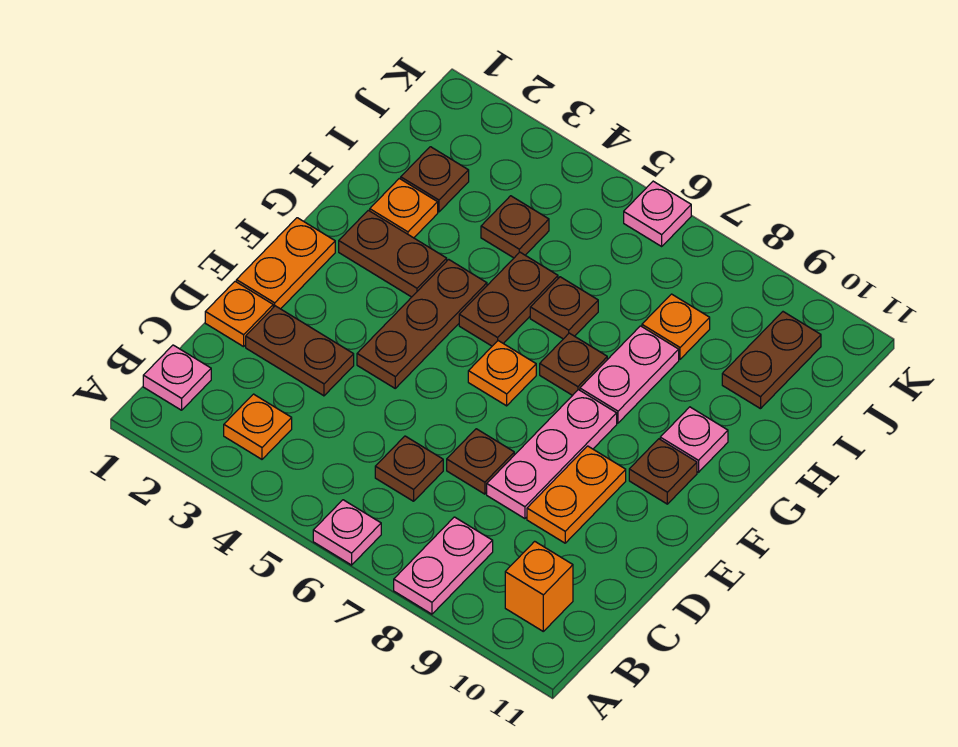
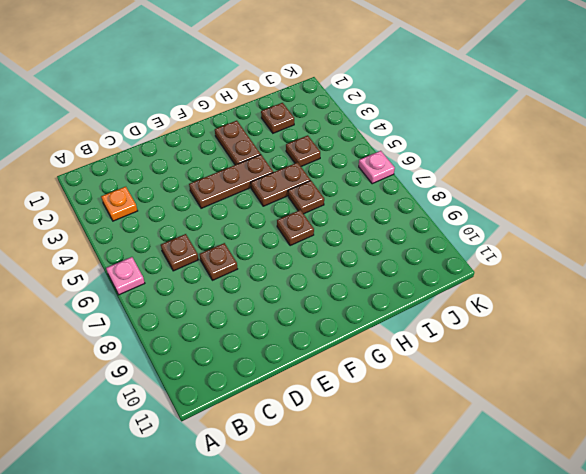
none -> pink 1x2 plate [394,517,493,614]
none -> pink 1x1 plate [143,345,211,410]
none -> orange 1x1 brick [505,541,573,631]

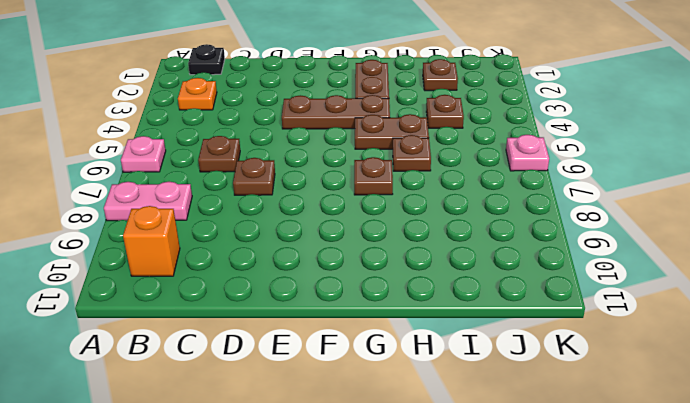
black 1x1 plate [188,44,225,75] -> pink 1x1 plate [143,345,211,410]
none -> orange 1x1 plate [205,281,273,347]
none -> brown 1x2 plate [246,306,354,396]
none -> pink 1x3 plate [487,390,617,519]

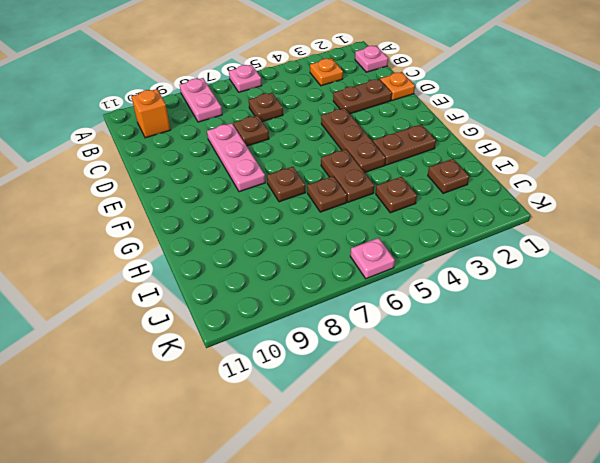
none -> orange 1x2 plate [527,446,626,543]
none -> orange 1x2 plate [236,218,335,309]
none -> orange 1x1 plate [468,341,536,406]

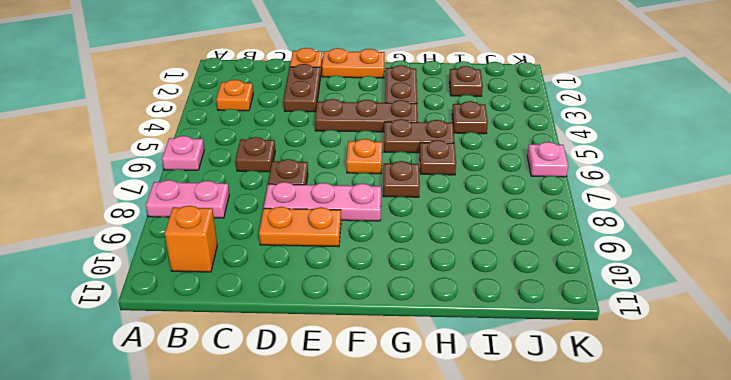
none -> pink 1x1 plate [143,345,211,410]
none -> brown 1x1 plate [629,439,697,504]
none -> pink 1x2 plate [580,326,679,423]

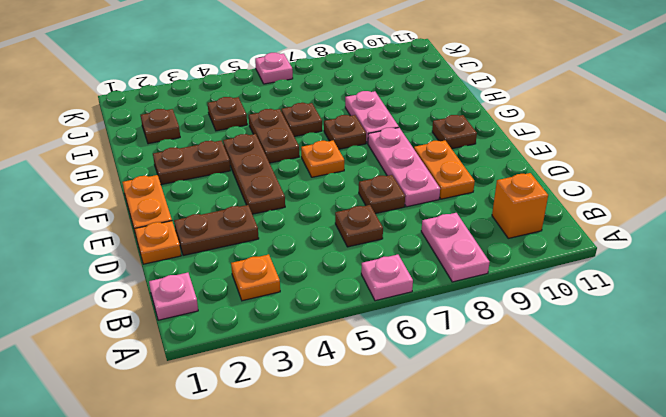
none -> pink 1x1 plate [660,407,728,472]
none -> orange 1x1 plate [370,178,438,238]
none -> orange 1x1 plate [642,294,710,359]

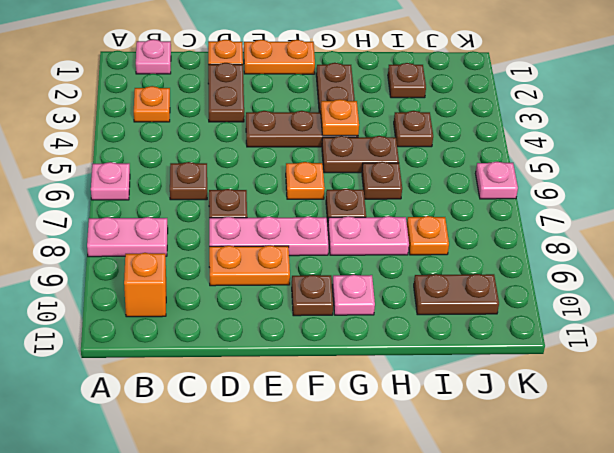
orange 1x1 plate [321,99,359,136] -> orange 1x1 plate moved to [370,178,438,238]

